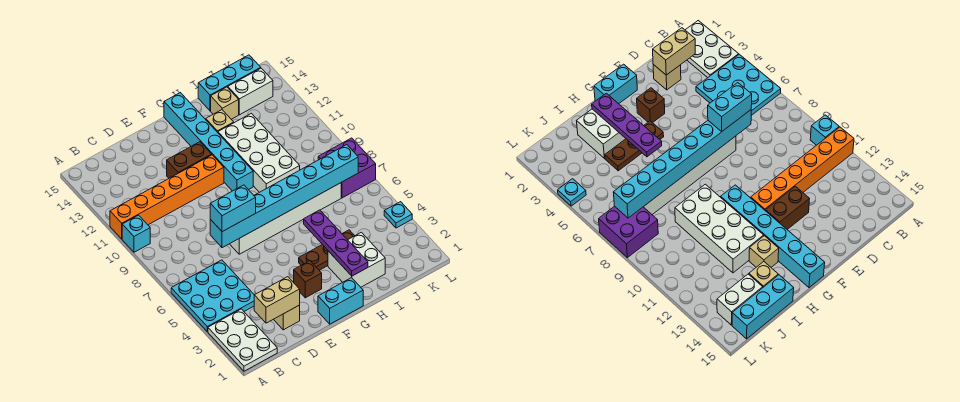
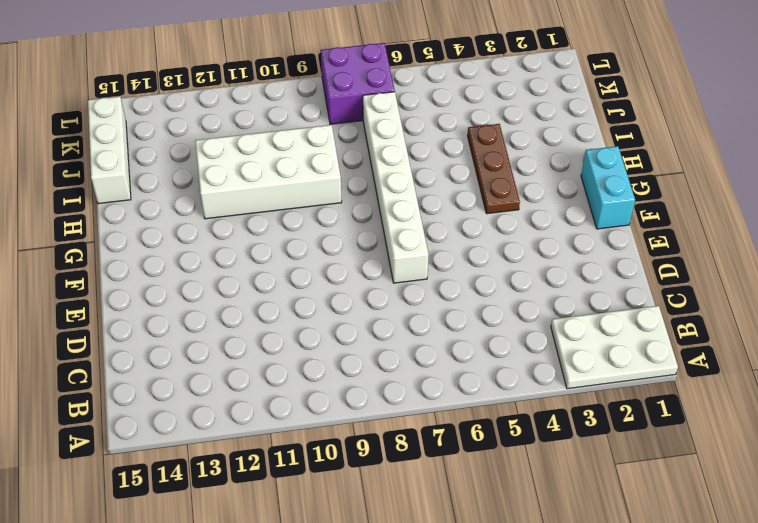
white 1x3 brick [88,97,131,204] -> cyan 1x3 brick [198,55,261,111]
none -> cyan 3x3 plate [171,260,254,332]
none -> cyan 1x1 brick [122,215,150,252]
none -> orange 1x6 brick [110,155,224,239]

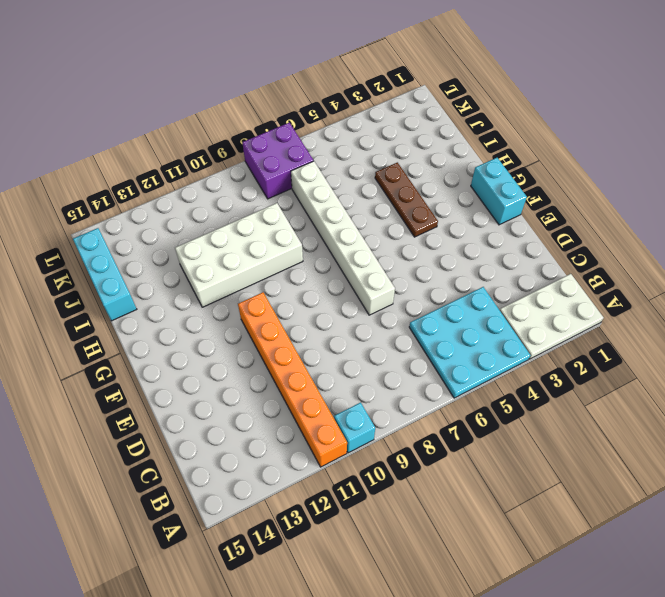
none -> tan 1x1 brick [273,305,300,330]
none -> brown 1x2 brick [167,142,212,178]
none -> brown 1x1 brick [294,261,322,298]

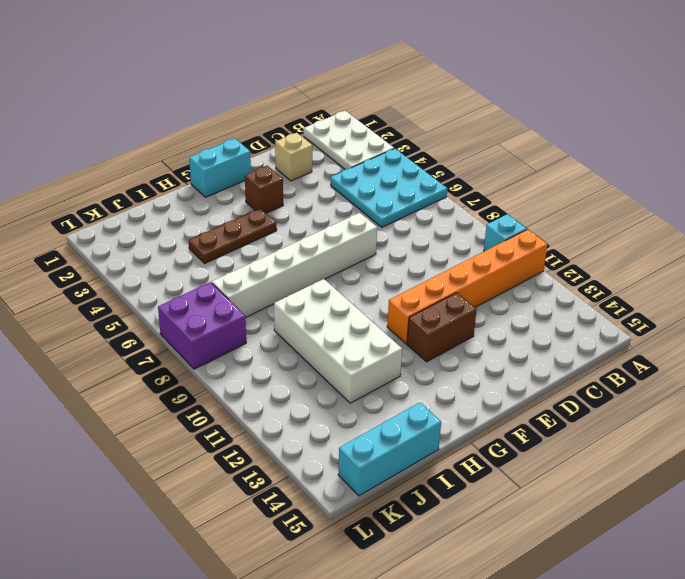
none -> cyan 1x6 brick [164,93,253,191]
none -> white 2x2 brick [328,232,385,287]
none -> tan 1x1 brick [206,110,234,133]

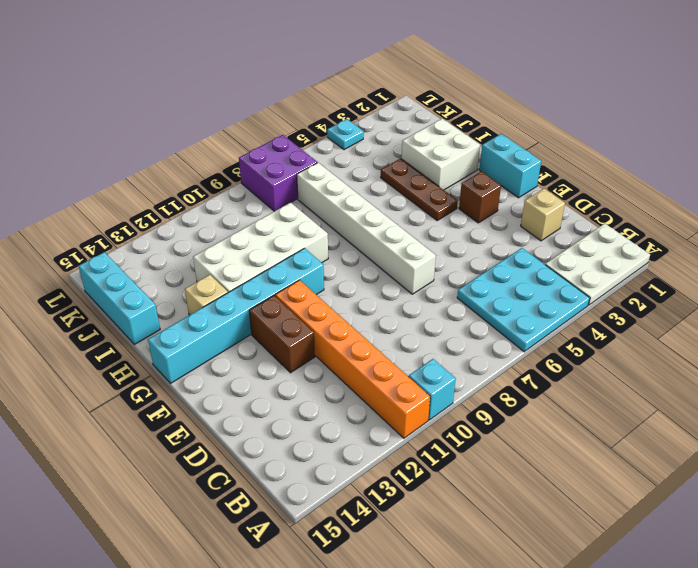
none -> tan 1x1 brick [211,87,239,119]
none -> white 1x2 brick [228,68,273,115]
none -> tan 1x2 brick [254,277,300,323]

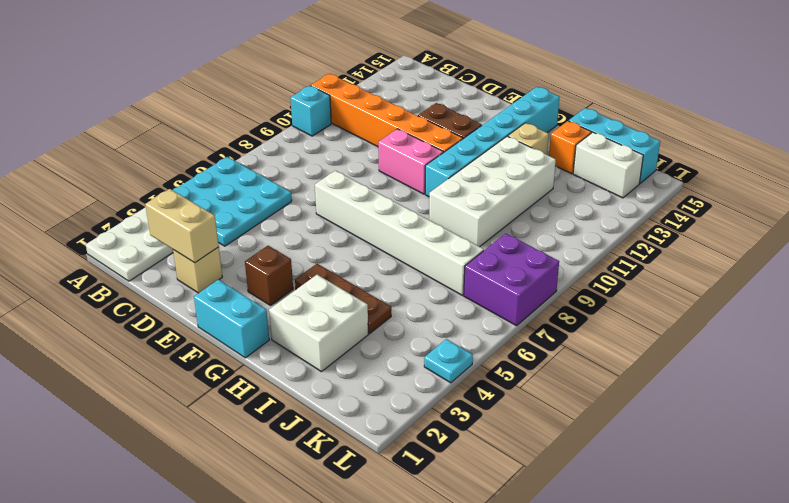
pink 1x2 brick [378,129,443,194] -> none
orange 1x1 brick [549,121,592,174] -> tan 1x1 brick [211,87,239,119]
none -> cyan 1x8 brick [210,145,358,248]
none -> purple 1x4 plate [304,210,368,276]
none -> cyan 1x2 brick [210,185,256,232]

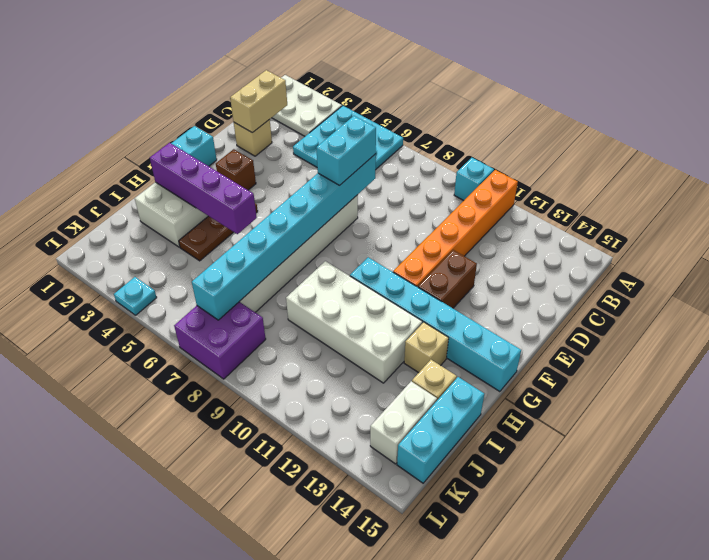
purple 1x4 brick [150,143,257,234] -> purple 1x4 plate [304,210,368,276]

